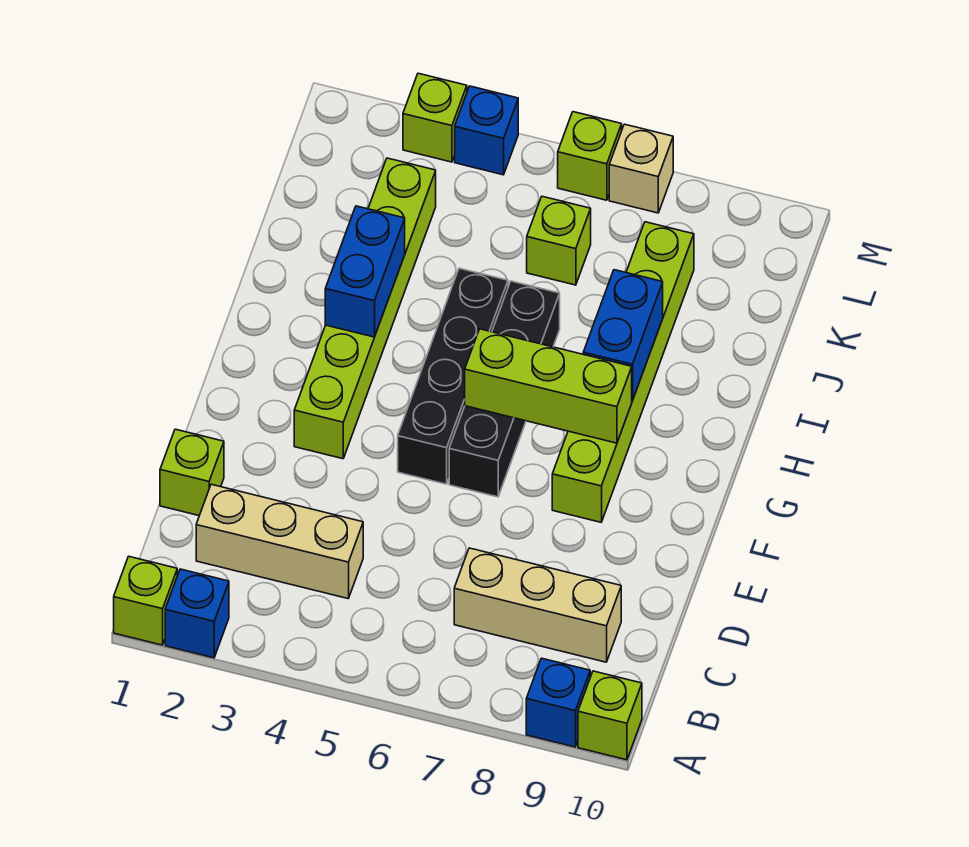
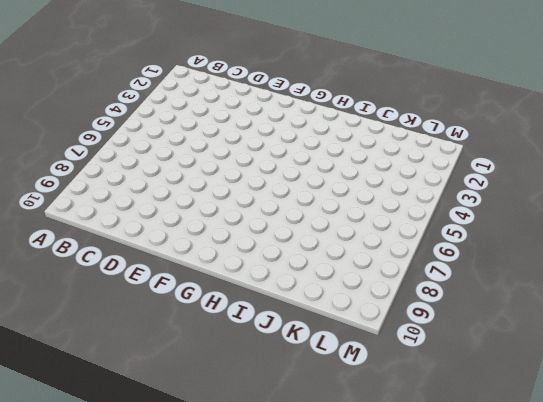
none -> lime 1x1 brick [114,556,177,645]
none -> blue 1x1 brick [165,569,229,658]
none -> blue 1x1 brick [526,658,590,747]

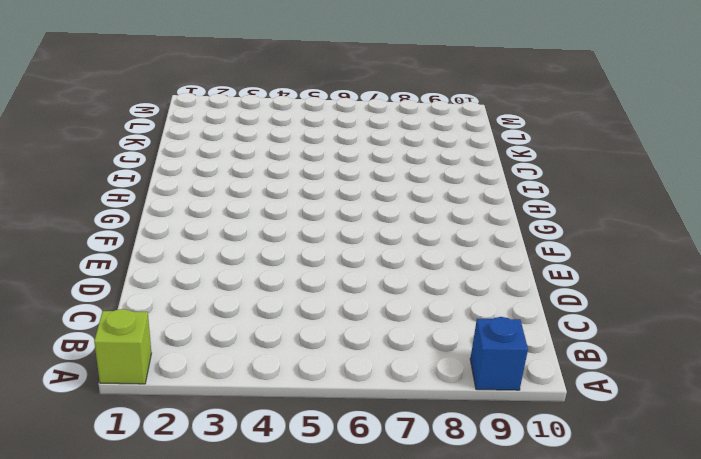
none -> blue 1x1 brick [165,569,229,658]
none -> lime 1x1 brick [578,671,642,760]
none -> tan 1x3 brick [196,484,363,598]

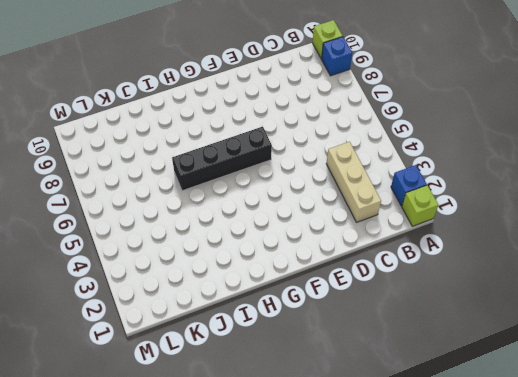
none -> tan 1x3 brick [454,548,621,662]
none -> lime 1x1 brick [160,429,224,516]
none -> lime 1x6 brick [294,158,436,459]

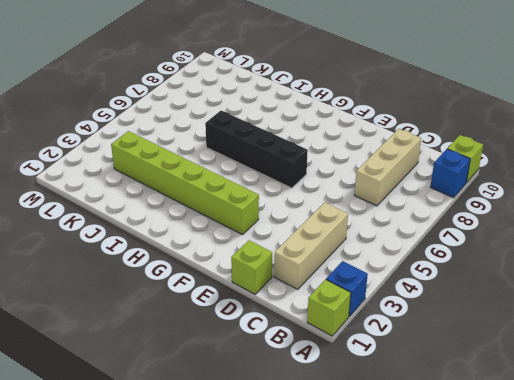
none -> black 1x4 brick [398,268,508,484]
none -> lime 1x6 brick [552,222,694,522]
none -> lime 1x1 brick [527,196,591,285]

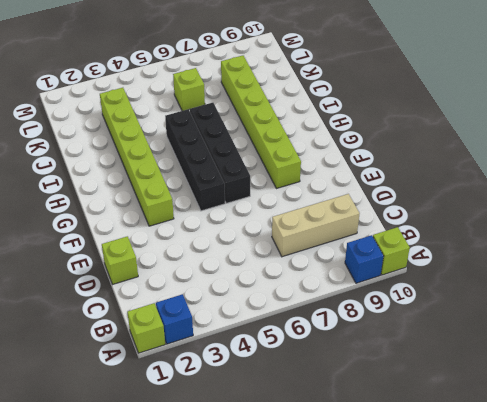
none -> tan 1x3 brick [196,484,363,598]
none -> lime 1x1 brick [403,73,467,162]
none -> blue 1x1 brick [455,86,518,175]

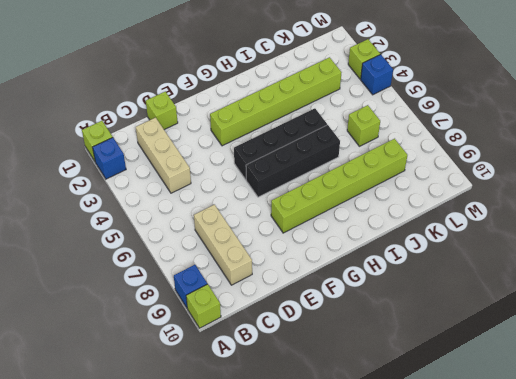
none -> lime 1x1 brick [558,112,622,200]
none -> tan 1x1 brick [609,124,673,213]
none -> lime 1x3 brick [465,329,632,443]

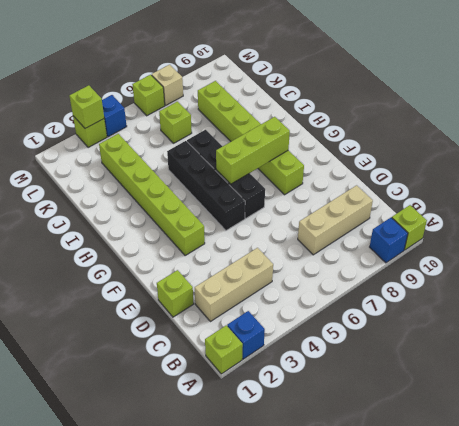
lime 1x1 brick [69,85,104,129] -> none
none -> blue 1x2 brick [325,206,405,337]
none -> blue 1x2 brick [583,270,663,401]

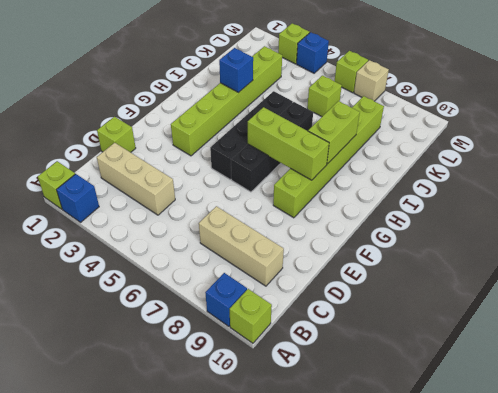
lime 1x2 brick [308,101,360,164] -> blue 1x2 brick [583,270,663,401]
blue 1x1 brick [219,48,253,93] -> blue 1x2 brick [325,206,405,337]

